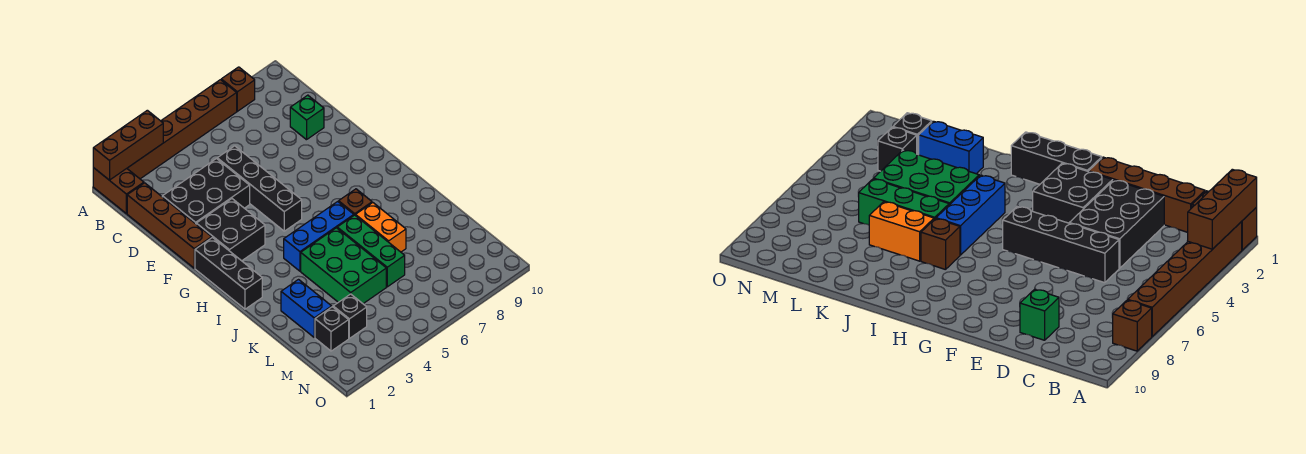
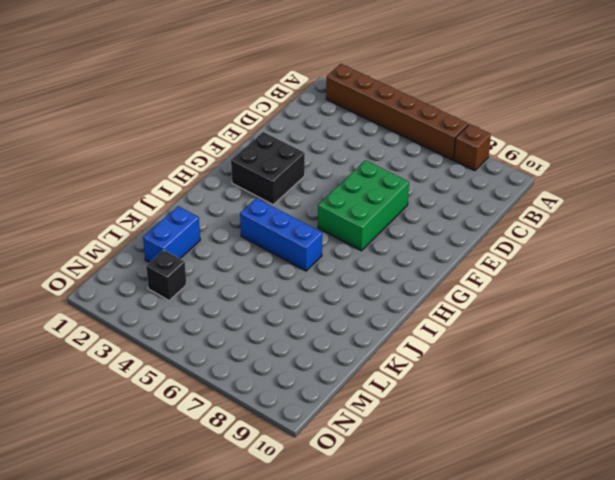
green 2x3 brick [318,160,409,251] -> green 2x3 brick moved to [301,228,386,304]
none -> brown 1x2 brick [93,168,144,214]
none -> brown 1x4 brick [127,183,212,268]
none -> black 2x3 brick [162,159,250,224]

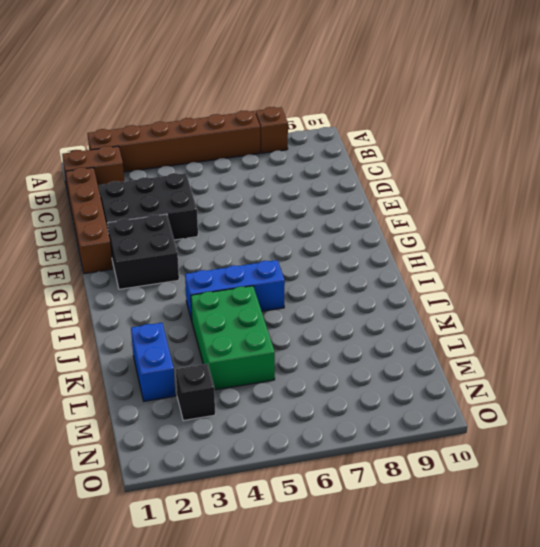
brown 1x2 brick [62,146,124,193] -> brown 1x2 brick turned to [93,168,144,214]
none -> black 1x4 brick [217,146,302,231]
none -> green 1x1 brick [290,95,324,140]
none -> black 1x3 brick [195,238,262,309]

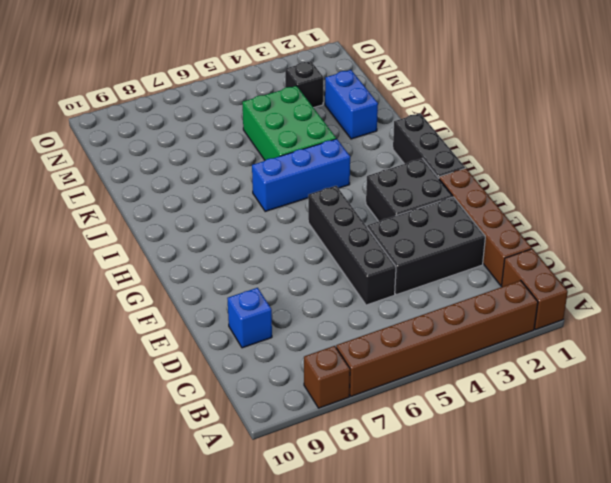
blue 1x1 brick [227,288,272,348] -> green 1x1 brick [290,95,324,140]
none -> brown 1x1 brick [339,189,372,216]
none -> green 1x3 brick [337,215,405,287]
none -> orange 1x2 brick [356,203,406,252]

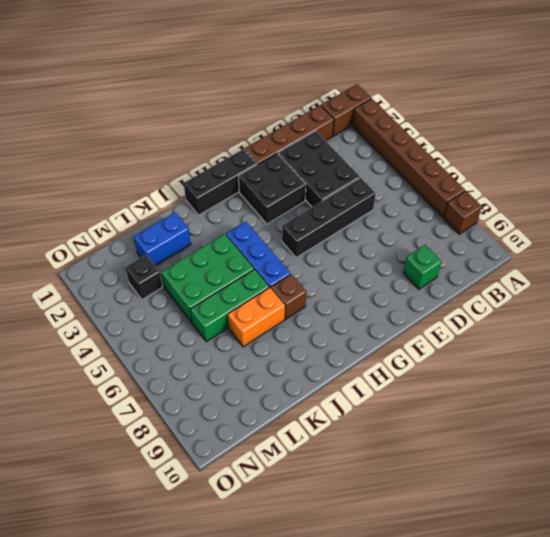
none -> black 1x1 brick [315,307,349,351]
none -> brown 1x3 brick [93,110,163,180]

